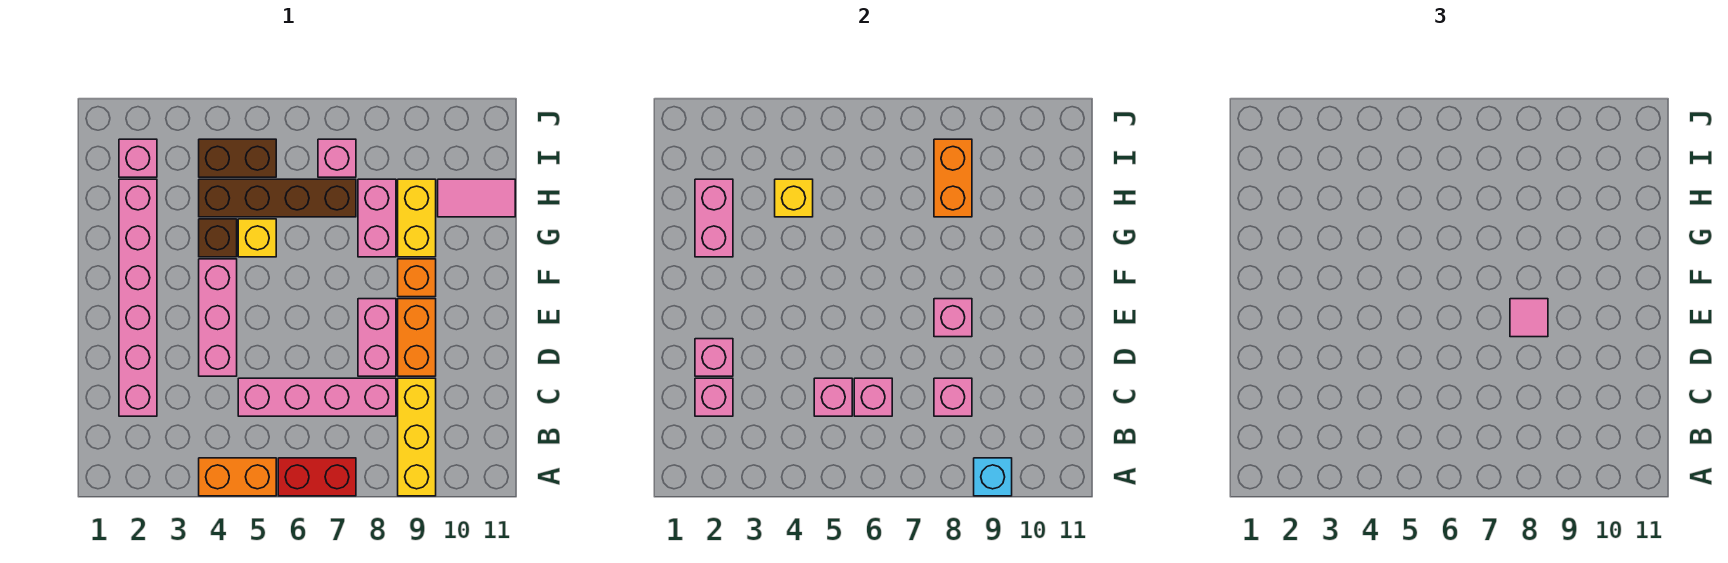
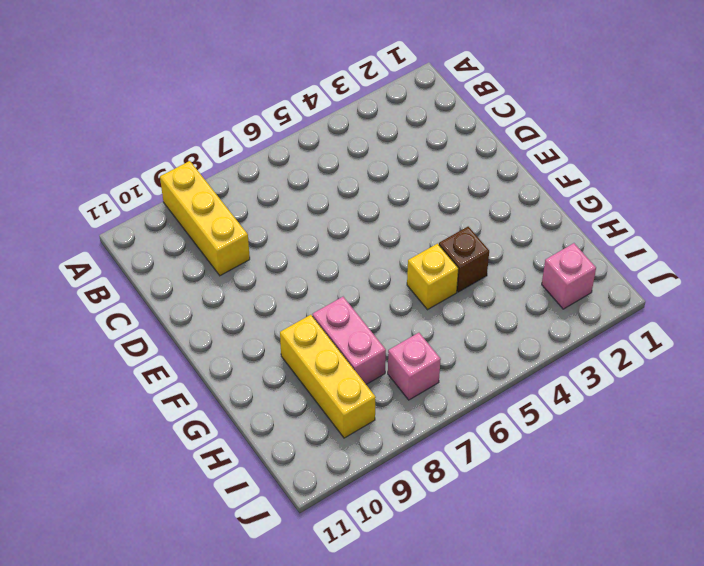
yellow 1x3 brick [280,315,376,438] -> yellow 1x2 brick [398,179,436,257]
none -> orange 1x2 brick [199,458,276,496]
none -> red 1x2 brick [278,458,356,496]
none -> pink 1x6 brick [119,179,157,416]

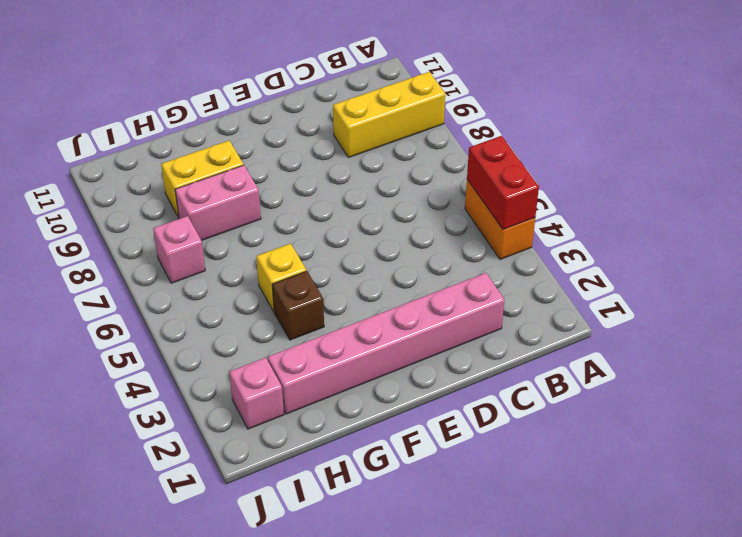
red 1x2 brick [467,136,539,230] -> red 1x2 brick moved to [278,458,356,496]
none -> pink 1x4 brick [238,378,396,416]
none -> pink 1x3 brick [199,259,237,376]
none -> pink 1x2 brick [358,299,396,376]

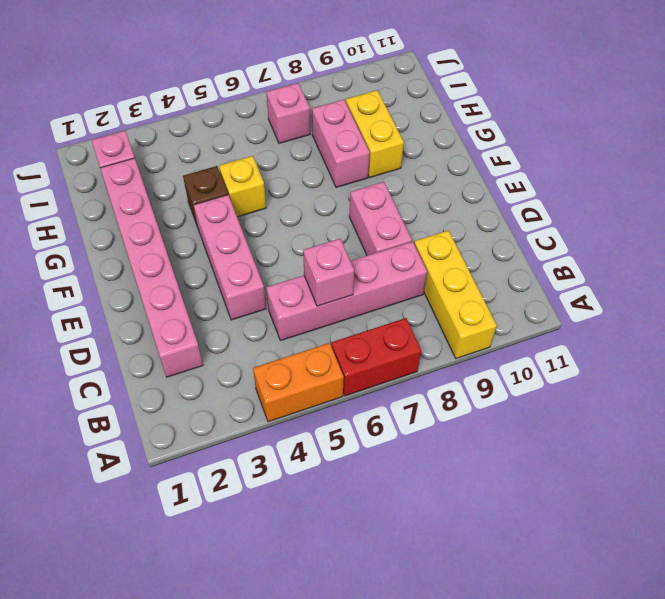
none -> orange 1x2 brick [398,299,436,376]
none -> orange 1x1 brick [398,259,436,297]
none -> brown 1x4 brick [199,179,356,217]

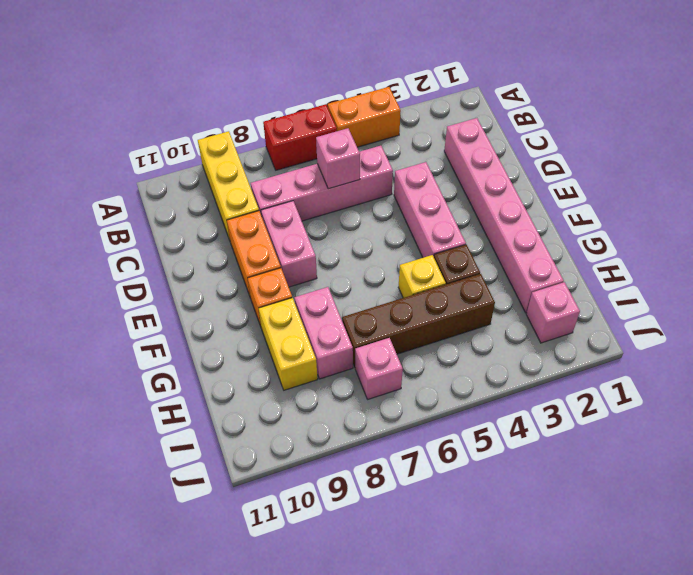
none -> pink 1x2 tile [438,179,515,217]
none -> brown 1x2 brick [199,139,276,177]
none -> cyan 1x1 brick [974,458,1012,496]

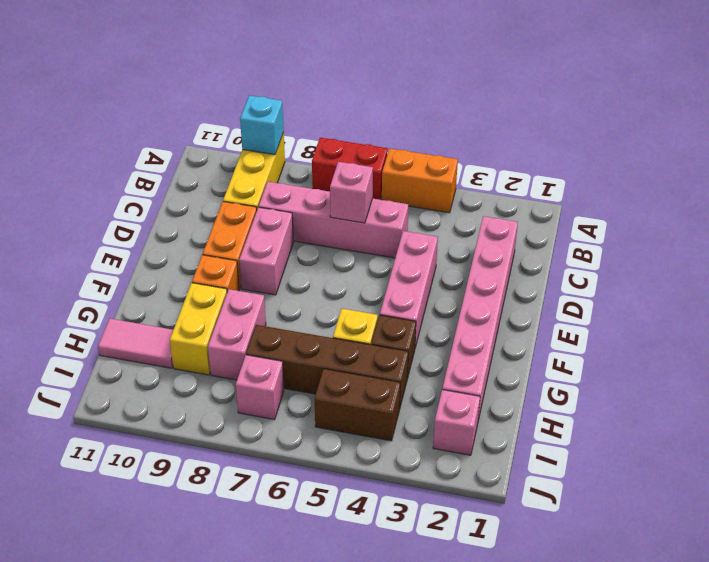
none -> pink 1x1 brick [695,378,733,416]
none -> pink 1x1 brick [814,378,852,416]
none -> pink 1x1 brick [934,378,972,416]

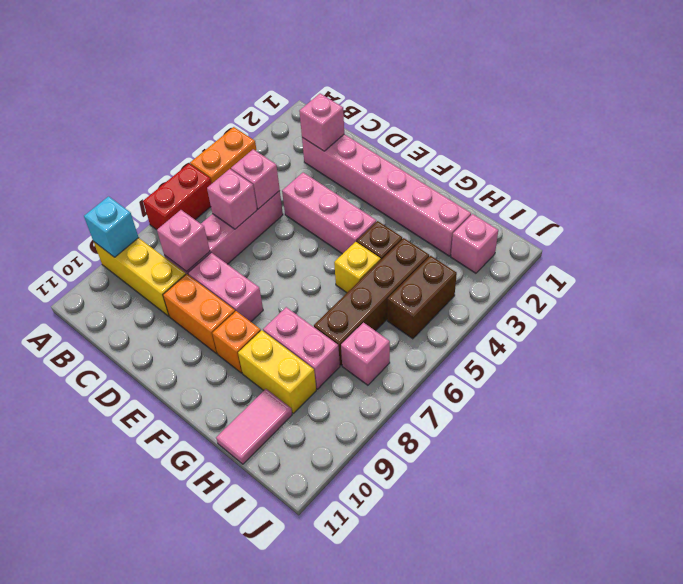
none -> pink 1x1 brick [695,339,733,376]
none -> pink 1x1 brick [934,299,972,337]
none -> pink 1x2 brick [695,179,733,257]

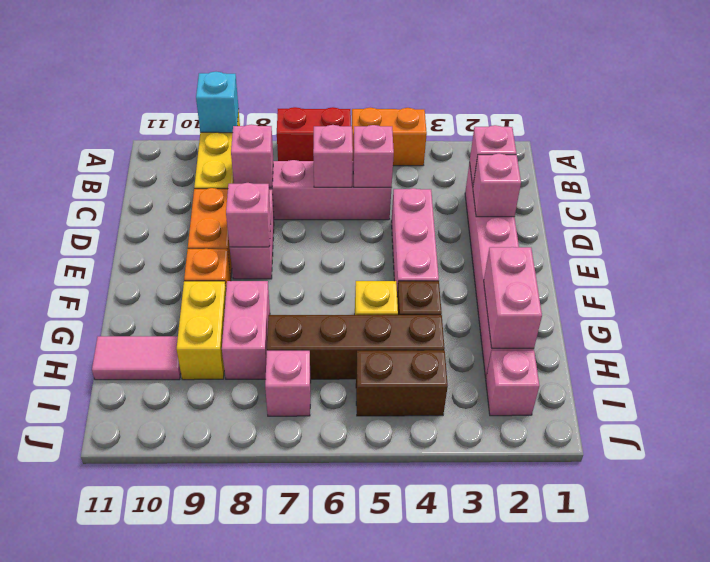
none -> yellow 1x1 brick [775,179,813,217]
none -> orange 1x2 brick [934,139,972,217]
none -> pink 1x1 tile [1510,299,1548,337]

